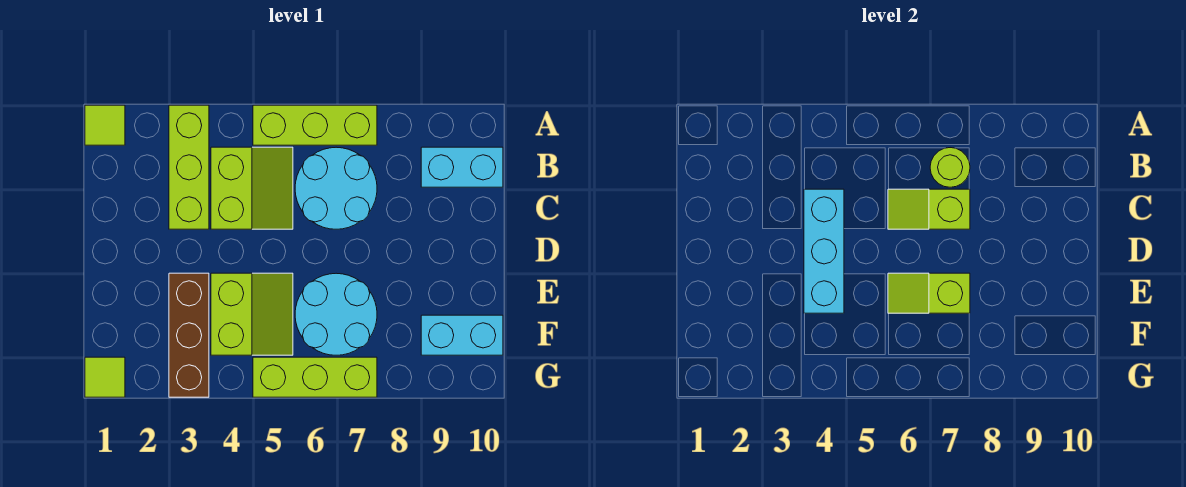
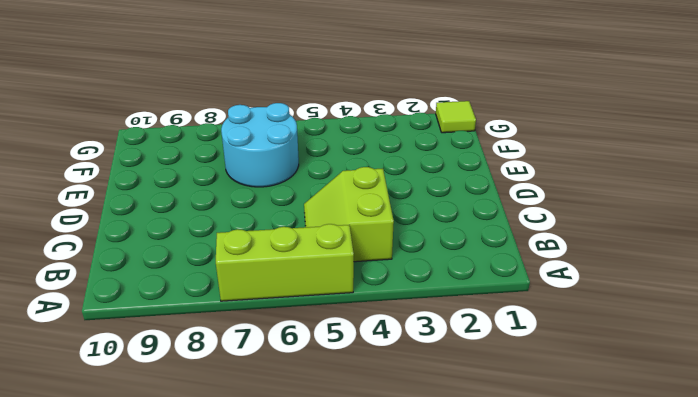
none -> lime 1x1 tile [85,105,125,145]
none -> lime 1x3 brick [169,105,209,229]
none -> cyan 2x2 round brick [295,147,377,229]

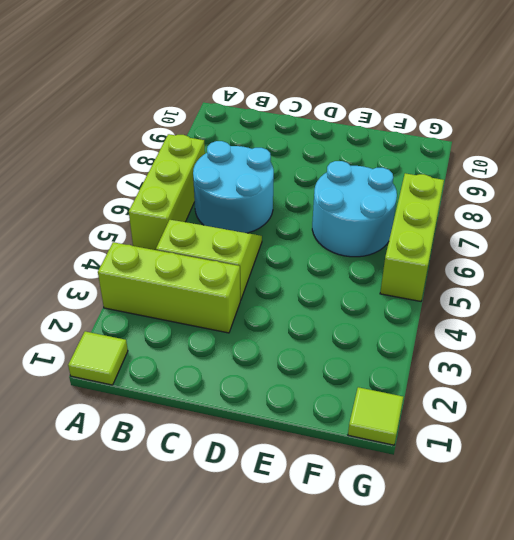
none -> cyan 1x2 brick [421,147,503,187]
none -> brown 1x3 brick [169,273,209,397]
none -> lime 2x2 slope [211,273,293,355]

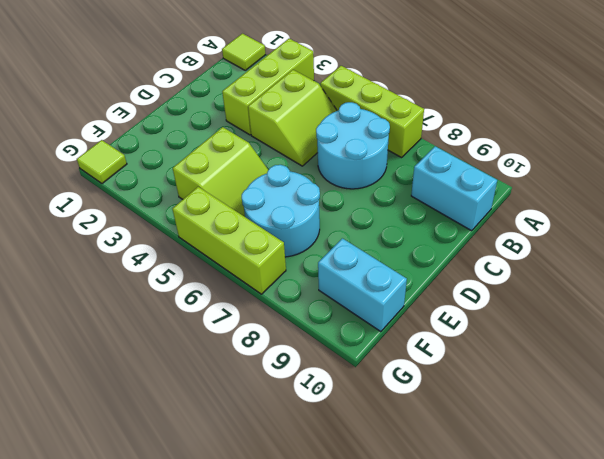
none -> brown 1x3 brick [169,273,209,397]
none -> lime 1x1 round brick [930,148,970,187]
none -> cyan 1x3 brick [804,189,844,313]

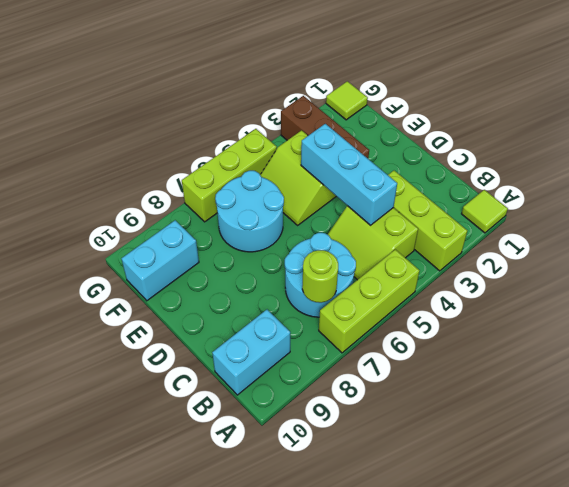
none -> lime 1x2 slope [888,189,970,229]
none -> lime 1x2 slope [888,273,970,313]

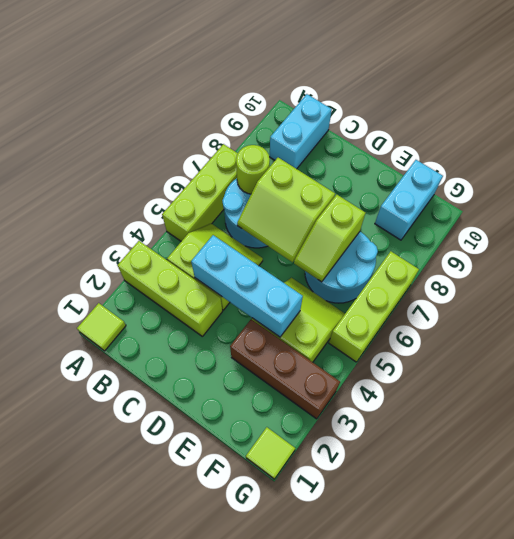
lime 2x2 slope [237,158,335,262] -> lime 1x2 slope [888,189,970,229]

